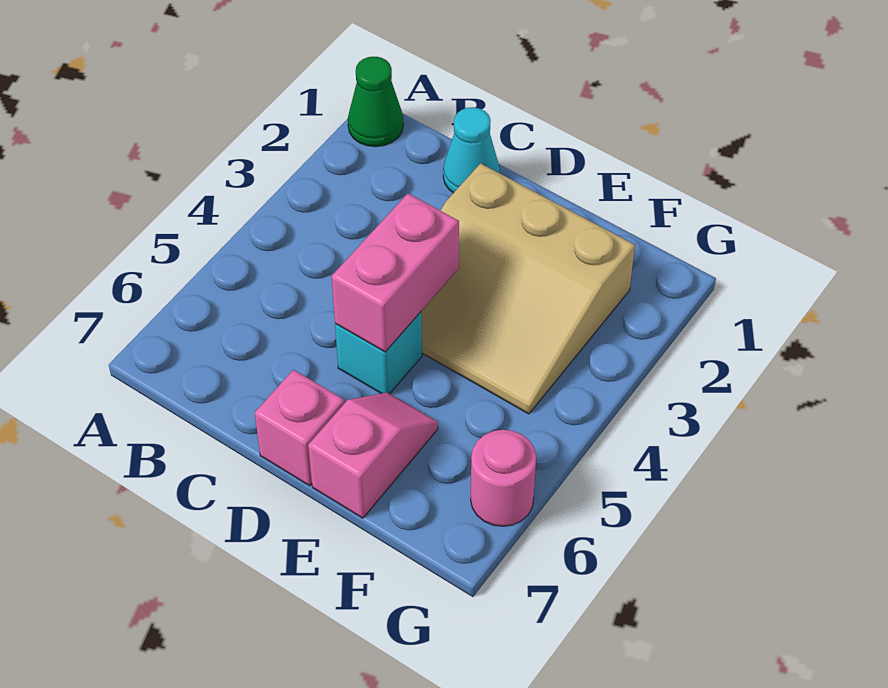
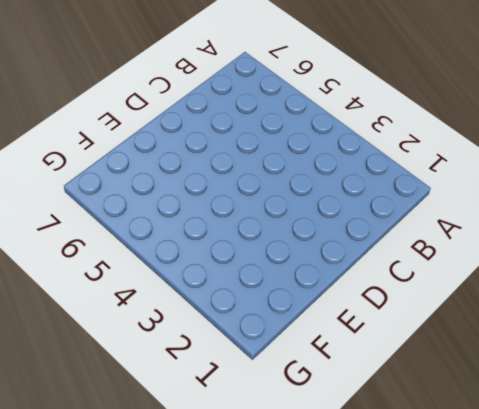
none -> green 1x1 cone [348,57,403,147]
none -> cyan 1x1 cone [443,107,500,193]

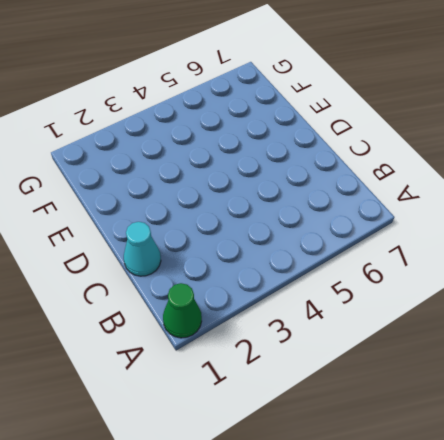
none -> tan 3x3 slope [421,163,635,414]
none -> cyan 1x1 brick [335,312,422,394]

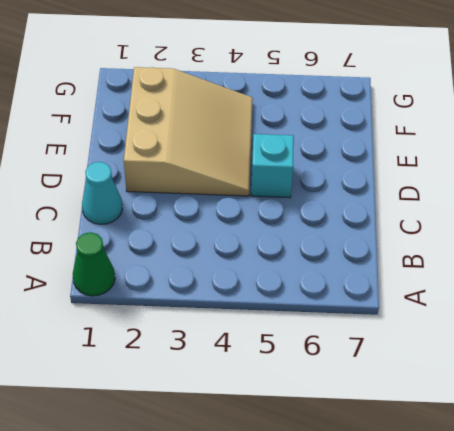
none -> pink 1x1 brick [255,370,344,486]
none -> pink 1x2 slope [308,392,438,518]

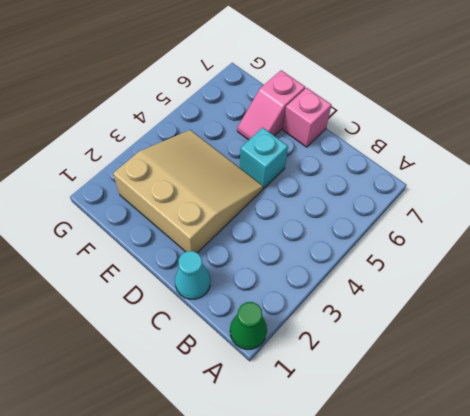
none -> pink 1x1 round brick [471,430,536,526]
none -> pink 1x2 brick [332,193,459,352]

